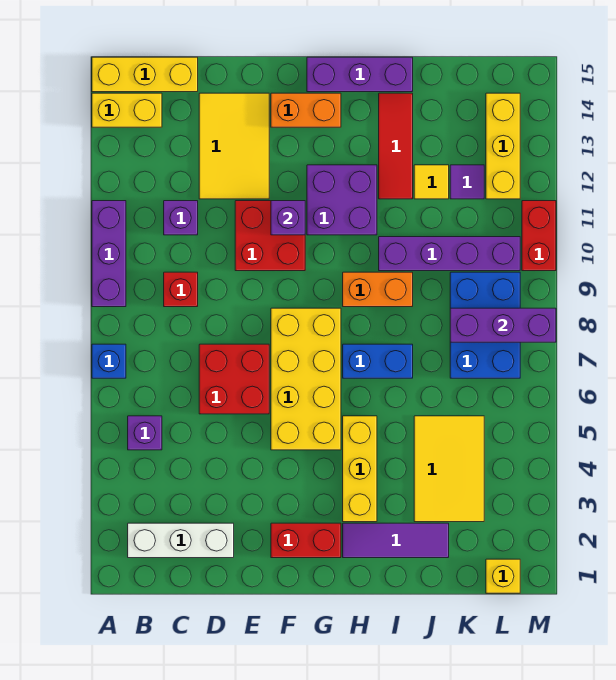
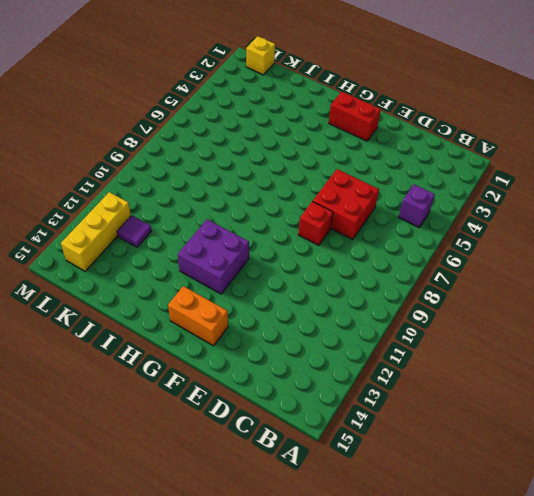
red 1x1 brick [298,201,333,245] -> red 1x1 brick moved to [164,272,198,307]
none -> blue 1x1 brick [92,344,126,378]
none -> purple 1x3 brick [92,201,126,307]
none -> yellow 1x2 brick [92,93,162,127]
none -> yellow 1x3 brick [92,57,198,92]

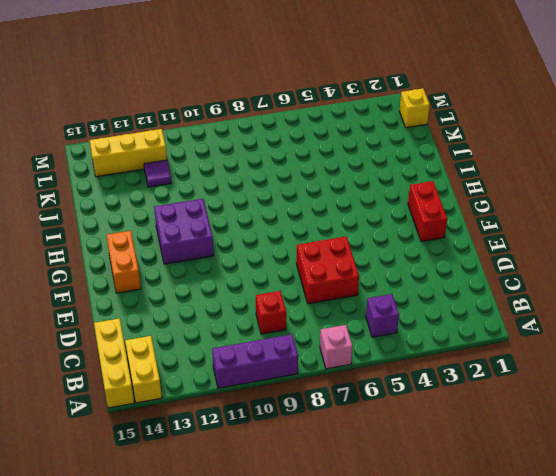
pink 1x1 brick [320,325,352,369] -> blue 1x1 brick [92,344,126,378]
none -> white 1x3 brick [128,523,234,558]
none -> purple 1x1 brick [164,201,198,235]
none -> yellow 2x3 tile [199,93,269,199]
none -> red 2x2 brick [235,201,305,271]

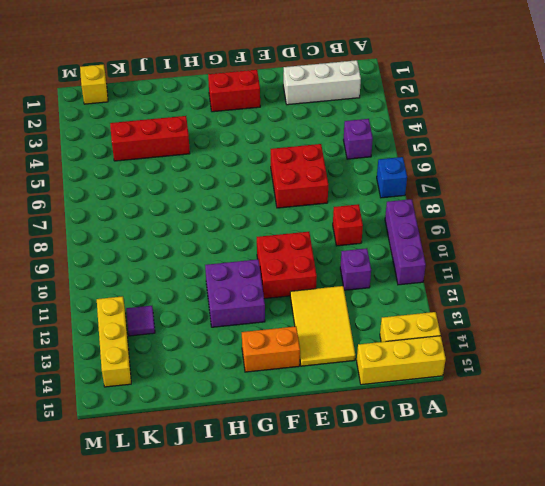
red 1x3 brick [110,116,190,161] -> yellow 2x3 tile [414,416,484,522]
none -> yellow 2x4 brick [271,308,341,450]
none -> purple 1x3 brick [307,57,413,92]
none -> purple 1x3 tile [343,523,449,558]
none -> yellow 1x3 brick [343,416,377,522]

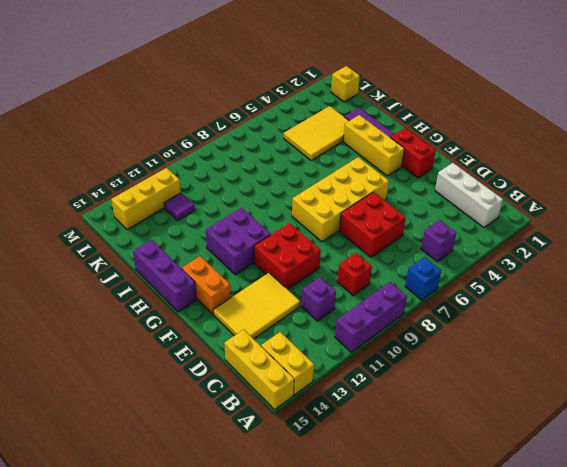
yellow 1x3 brick [343,115,405,176] -> yellow 1x3 brick turned to [343,416,377,522]
none -> blue 1x2 brick [343,344,413,378]
none -> orange 1x2 brick [343,272,413,307]
none -> purple 1x4 brick [379,237,520,271]
none -> red 1x3 tile [379,93,413,199]

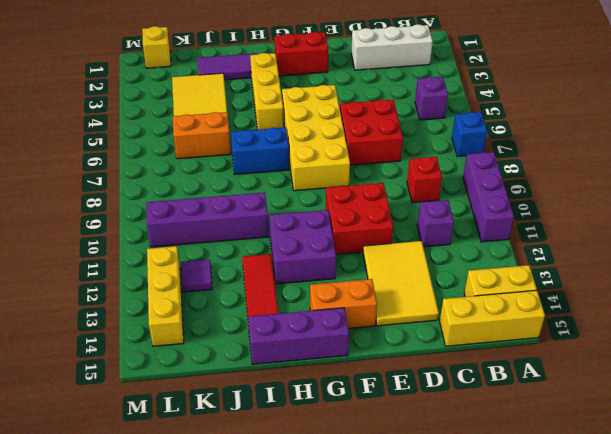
orange 1x2 brick [173,112,231,159] -> orange 1x2 brick moved to [343,272,413,307]
none -> yellow 1x1 tile [414,165,449,199]
none -> blue 2x3 brick [450,272,520,378]
none -> red 1x2 brick [522,201,556,271]
none -> purple 1x1 brick [271,201,305,235]

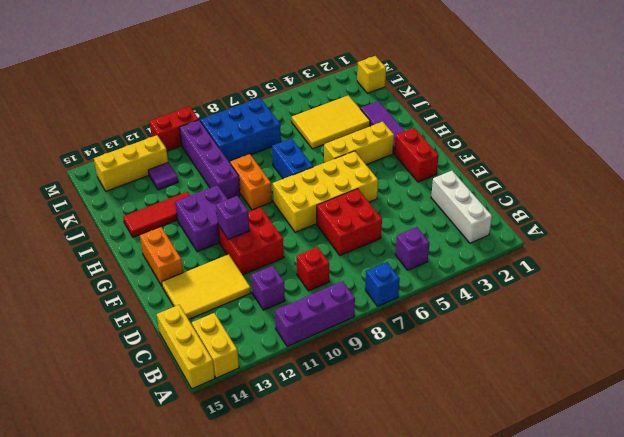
none -> purple 1x3 brick [307,57,413,92]
none -> yellow 1x1 tile [414,165,449,199]
none -> purple 1x3 brick [450,308,556,342]

